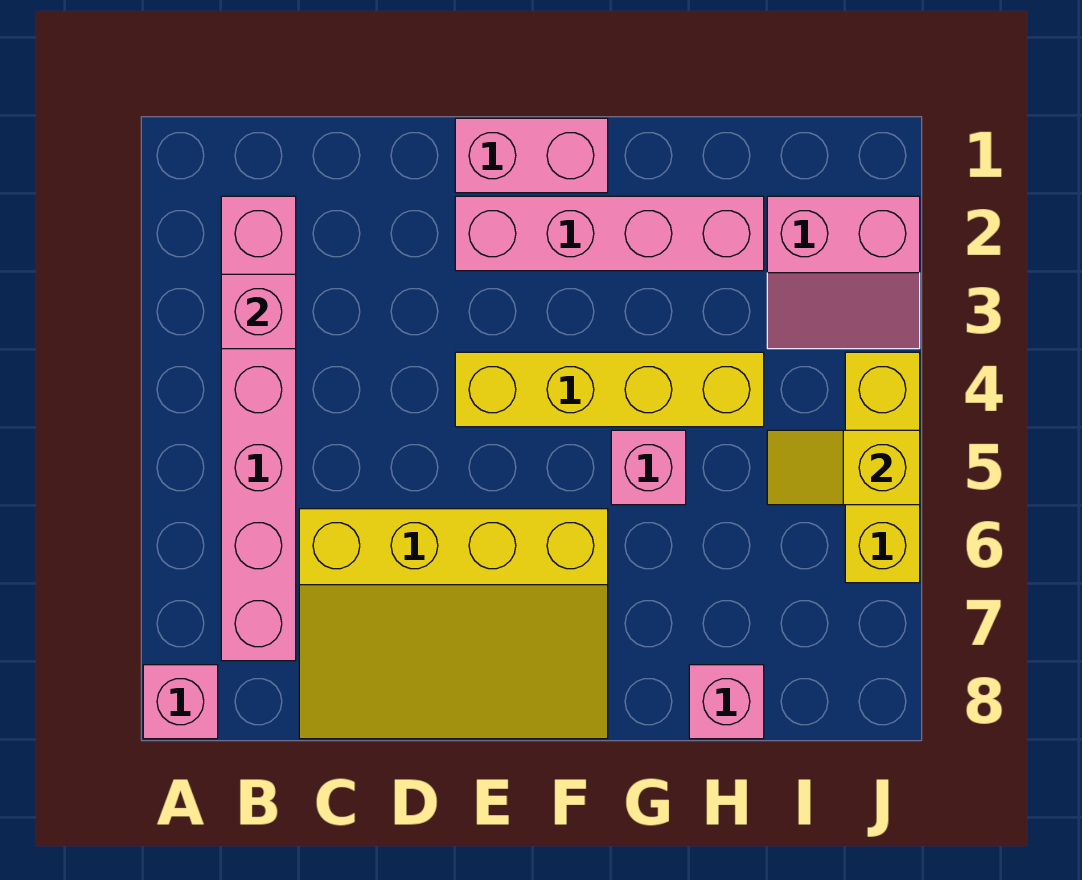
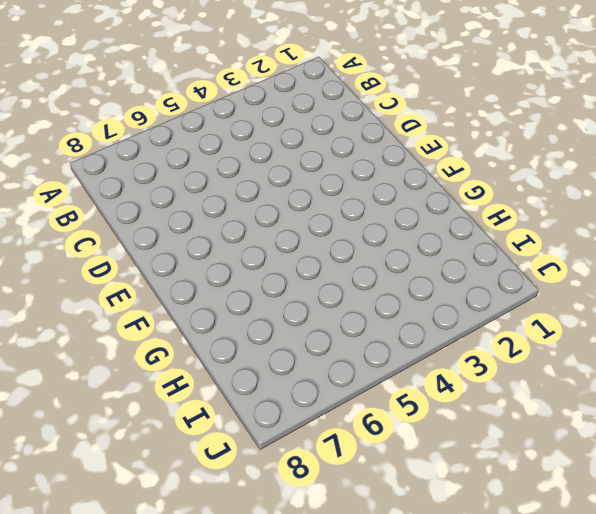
none -> pink 1x1 brick [143,665,218,739]
none -> pink 1x6 brick [221,196,296,661]
none -> yellow 3x4 slope [299,509,608,739]

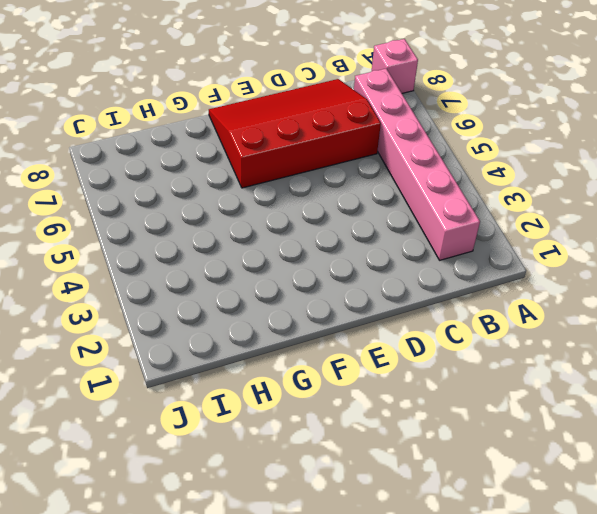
red 3x4 slope [209,79,381,188] -> yellow 3x4 slope [299,509,608,739]
none -> pink 1x2 brick [455,118,608,193]
none -> pink 1x4 brick [455,196,764,271]
none -> yellow 1x4 brick [455,352,764,427]

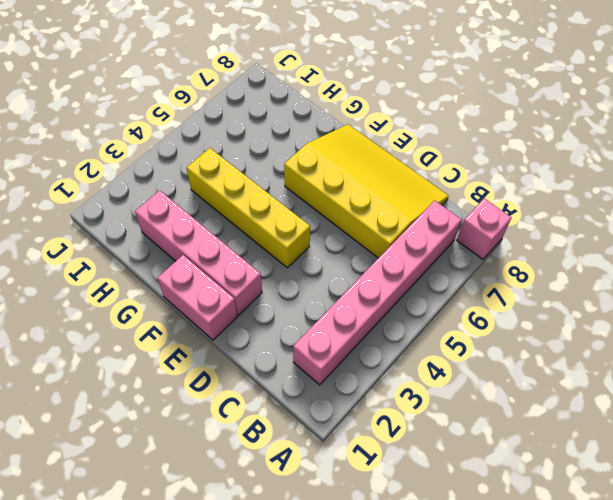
none -> pink 1x1 brick [611,430,686,505]
none -> pink 1x1 brick [689,665,764,739]
none -> pink 2x2 slope [767,196,920,349]

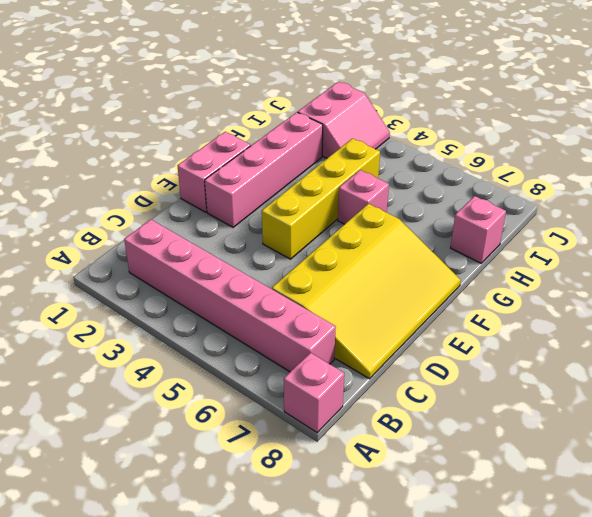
none -> yellow 1x3 brick [845,352,920,583]
none -> pink 1x1 brick [221,274,296,349]
none -> yellow 1x2 slope [767,430,920,505]

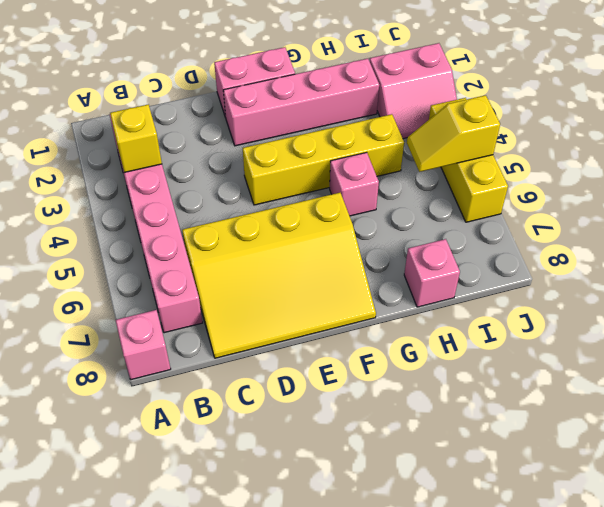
yellow 1x1 brick [110,105,162,173] -> pink 1x1 brick [221,274,296,349]

